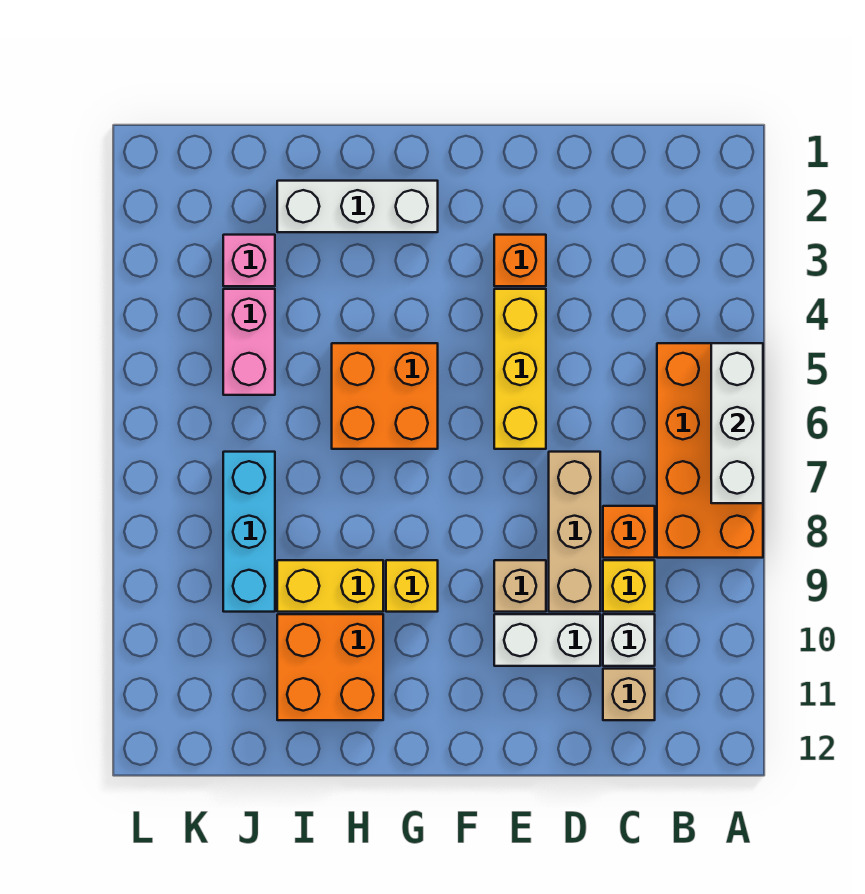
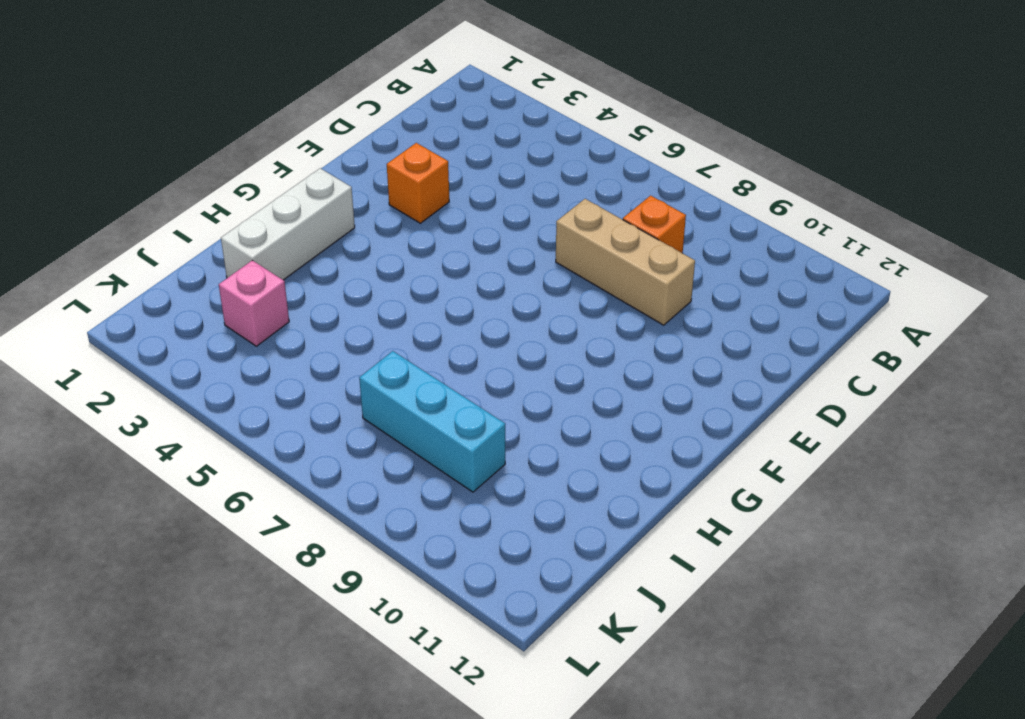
none -> orange 2x4 brick [657,343,763,558]
none -> yellow 1x1 brick [603,560,655,612]
none -> white 1x1 brick [603,614,655,666]

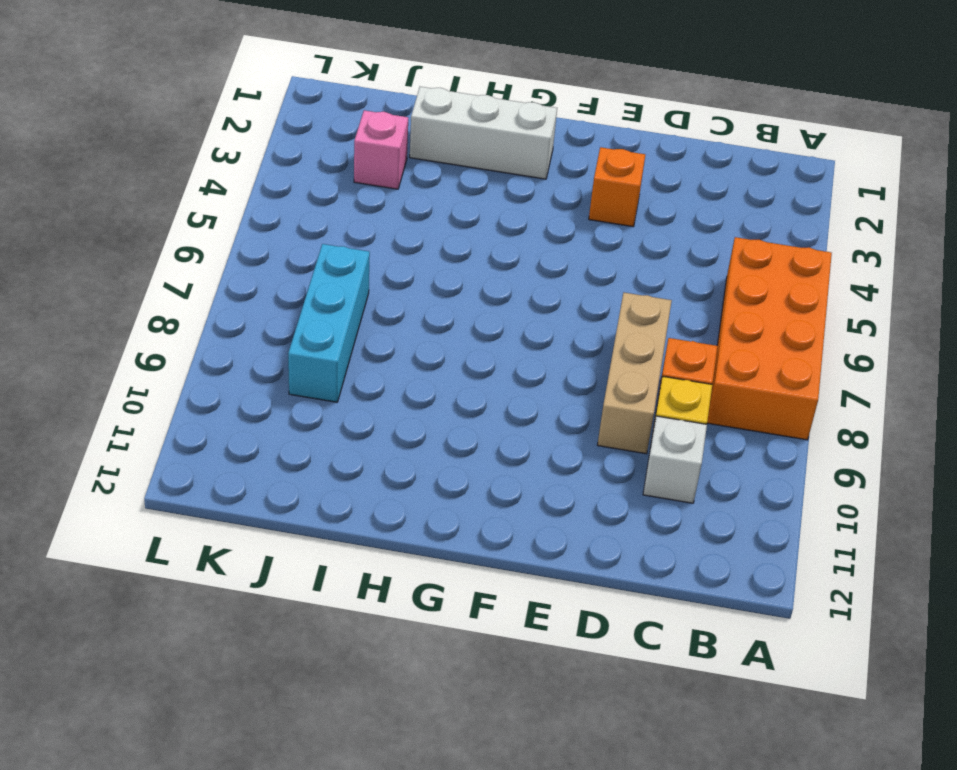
none -> tan 1x1 brick [603,669,655,720]
none -> white 1x2 brick [494,614,600,666]
none -> yellow 1x3 brick [494,289,546,449]

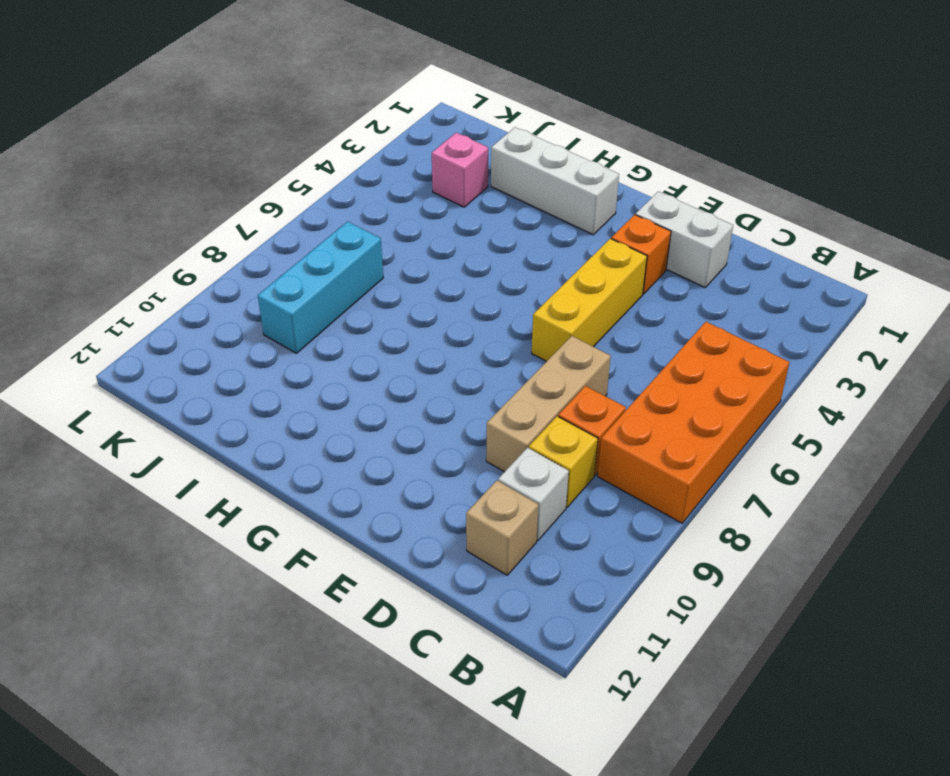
white 1x2 brick [636,192,733,287] -> white 1x2 brick moved to [494,614,600,666]
none -> tan 1x1 brick [494,560,546,612]
none -> orange 2x2 brick [332,343,438,449]
none -> yellow 1x1 brick [386,560,438,612]

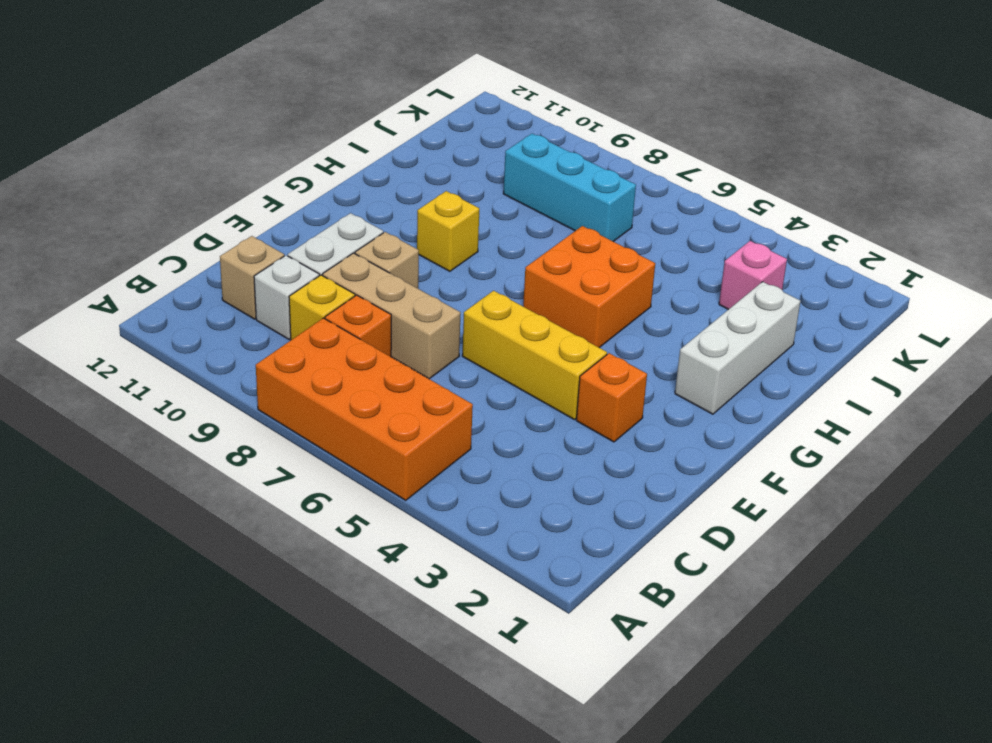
none -> yellow 1x2 brick [277,560,383,612]
none -> orange 2x2 brick [277,614,383,720]
none -> pink 1x2 brick [223,289,275,395]

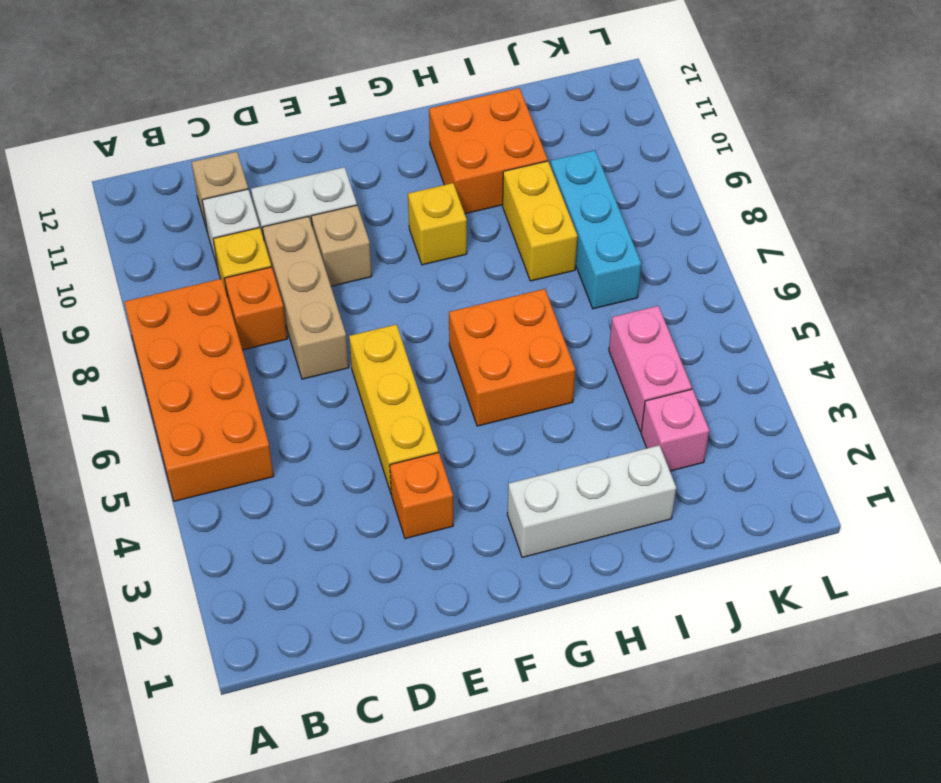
yellow 1x2 brick [503,161,577,281] -> yellow 1x2 brick turned to [277,560,383,612]
none -> white 1x3 brick [711,343,763,503]

